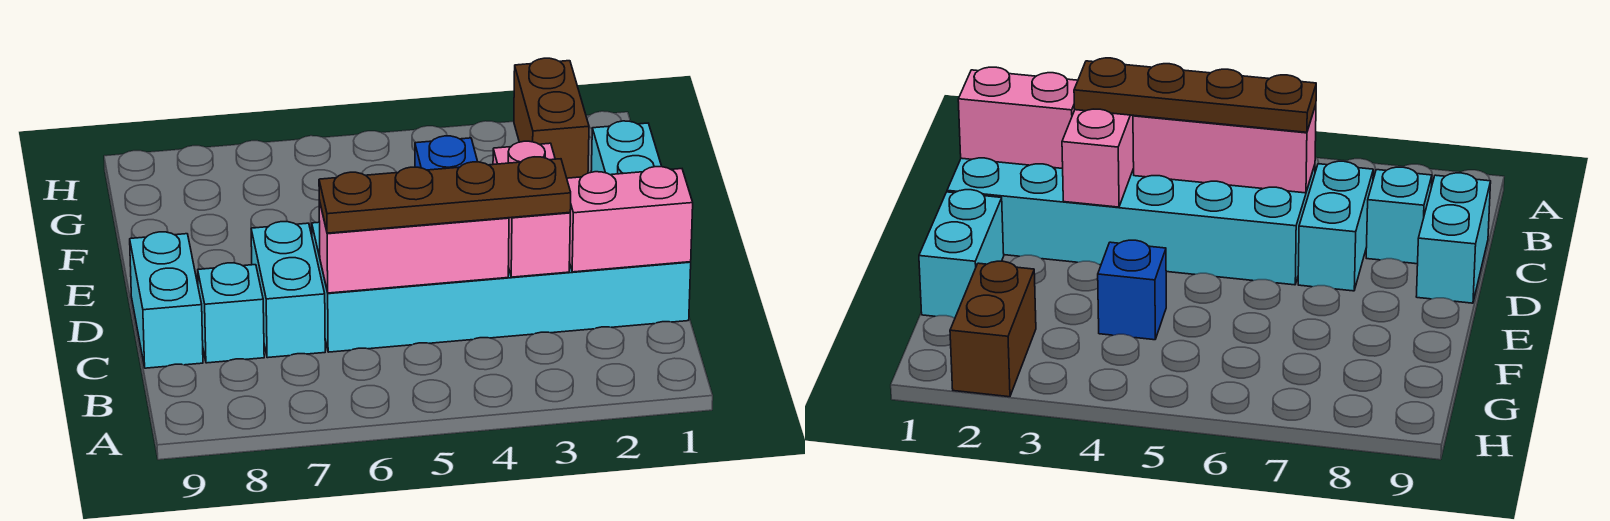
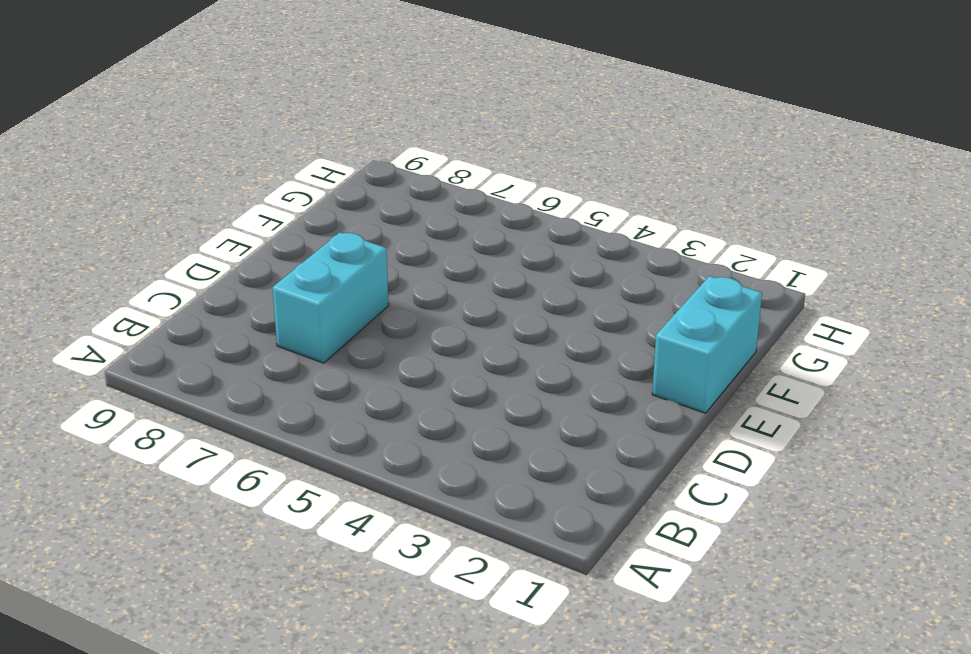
none -> cyan 2x6 brick [312,222,691,352]
none -> cyan 1x1 brick [198,263,264,363]

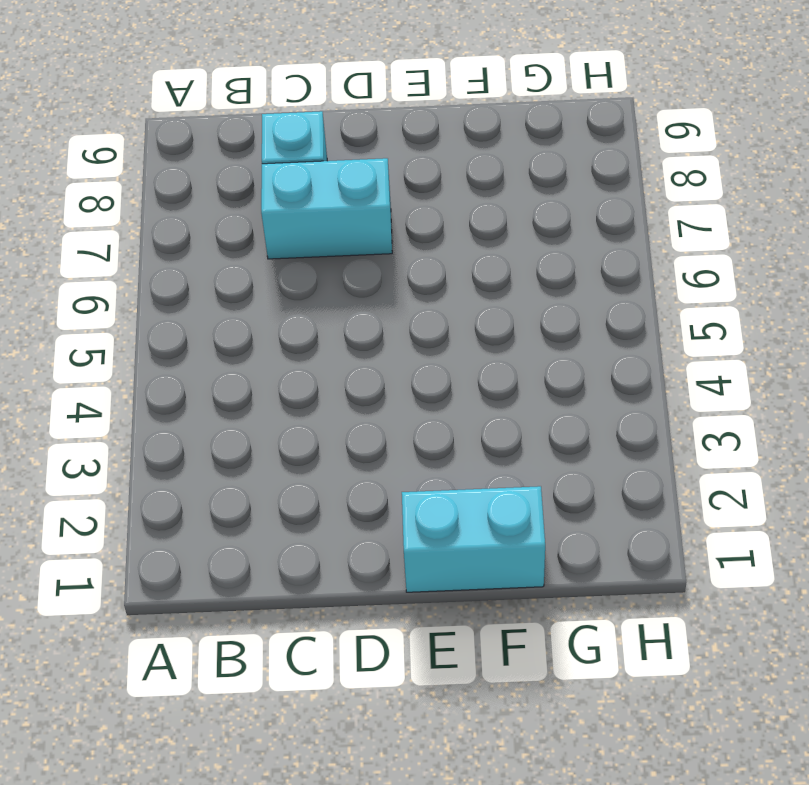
none -> cyan 2x6 brick [312,222,691,352]
none -> cyan 1x2 brick [130,232,203,368]

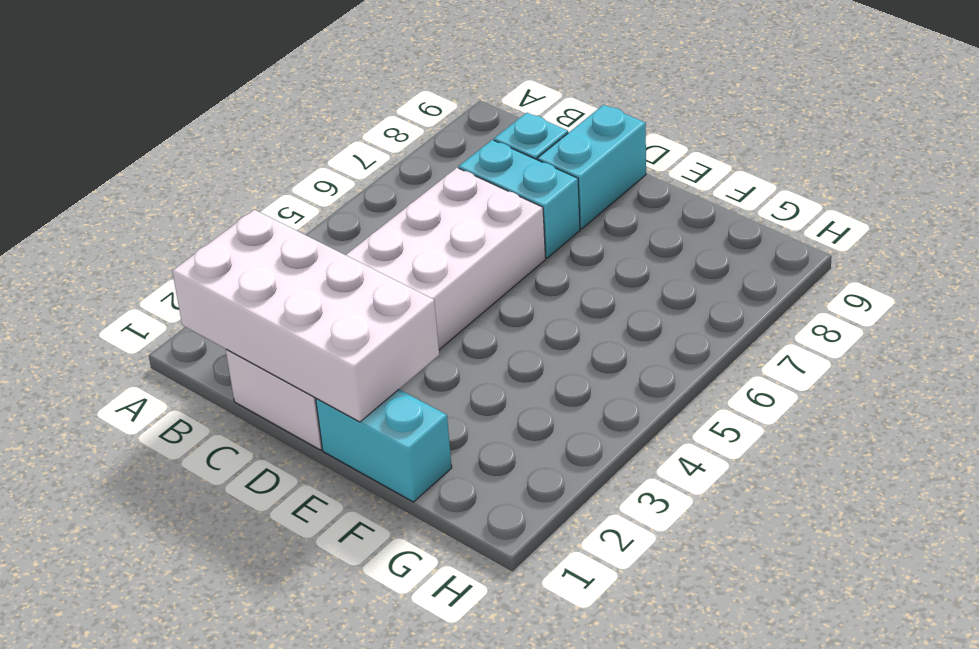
white 2x4 brick [172,210,439,422] -> pink 1x2 brick [567,167,693,272]
white 2x6 brick [226,168,546,450] -> cyan 2x6 brick [312,222,691,352]
cyan 1x2 brick [537,105,646,229] -> cyan 1x2 brick turned to [130,232,203,368]
none -> blue 1x1 brick [415,136,478,170]
none -> brown 1x2 brick [514,58,589,178]

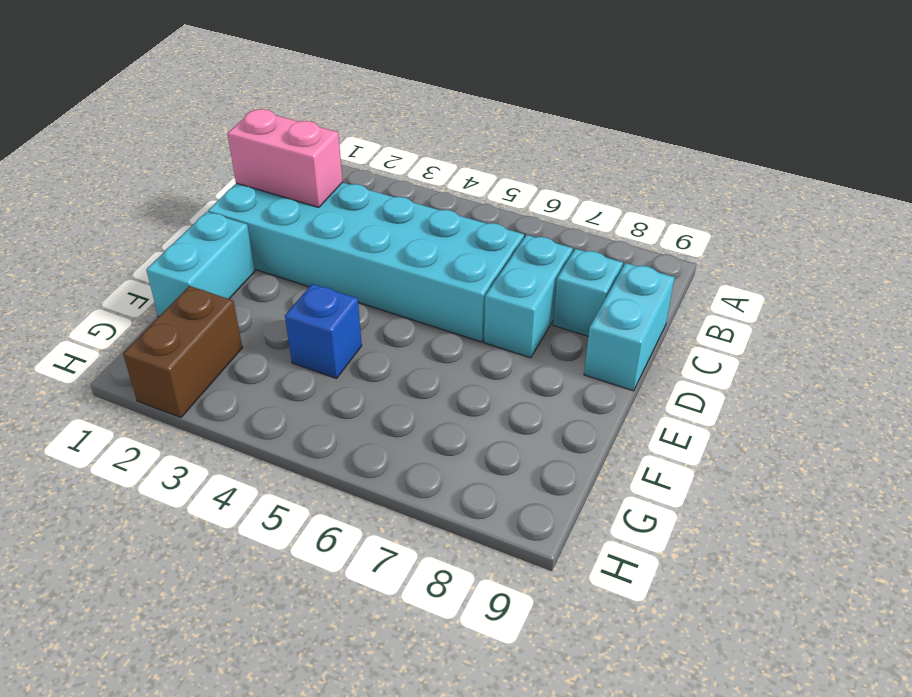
none -> pink 1x2 brick [493,141,570,277]
none -> pink 1x3 brick [319,201,509,293]

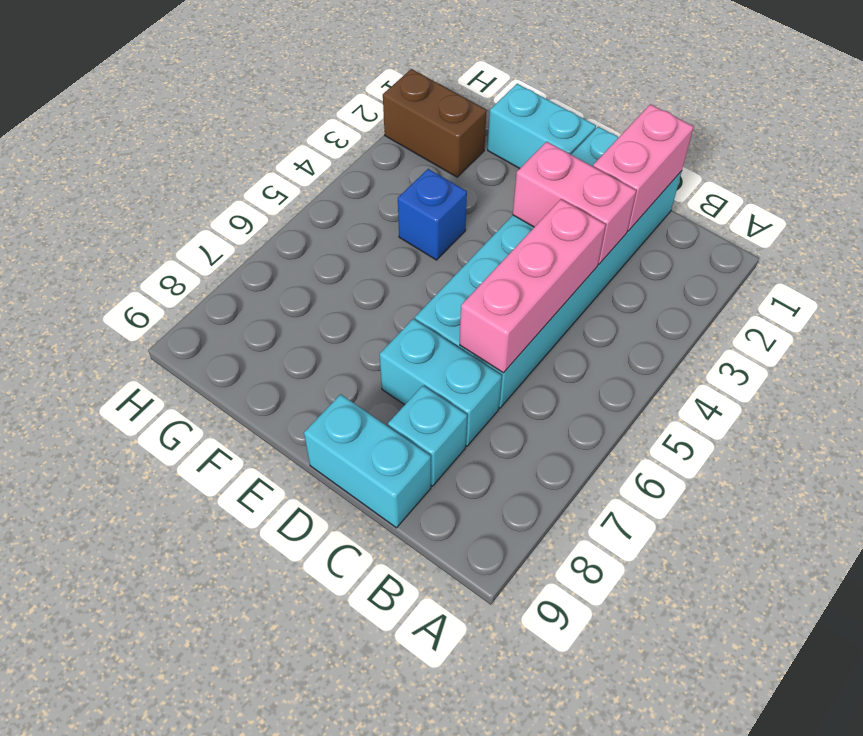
none -> brown 1x4 plate [319,157,571,233]

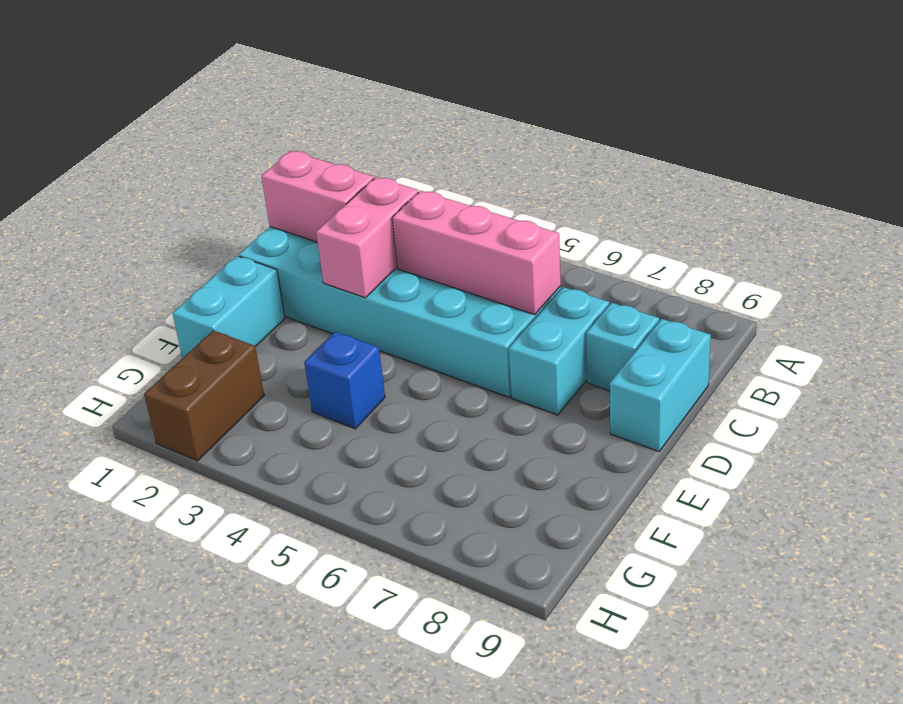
none -> brown 1x4 plate [319,157,571,233]

